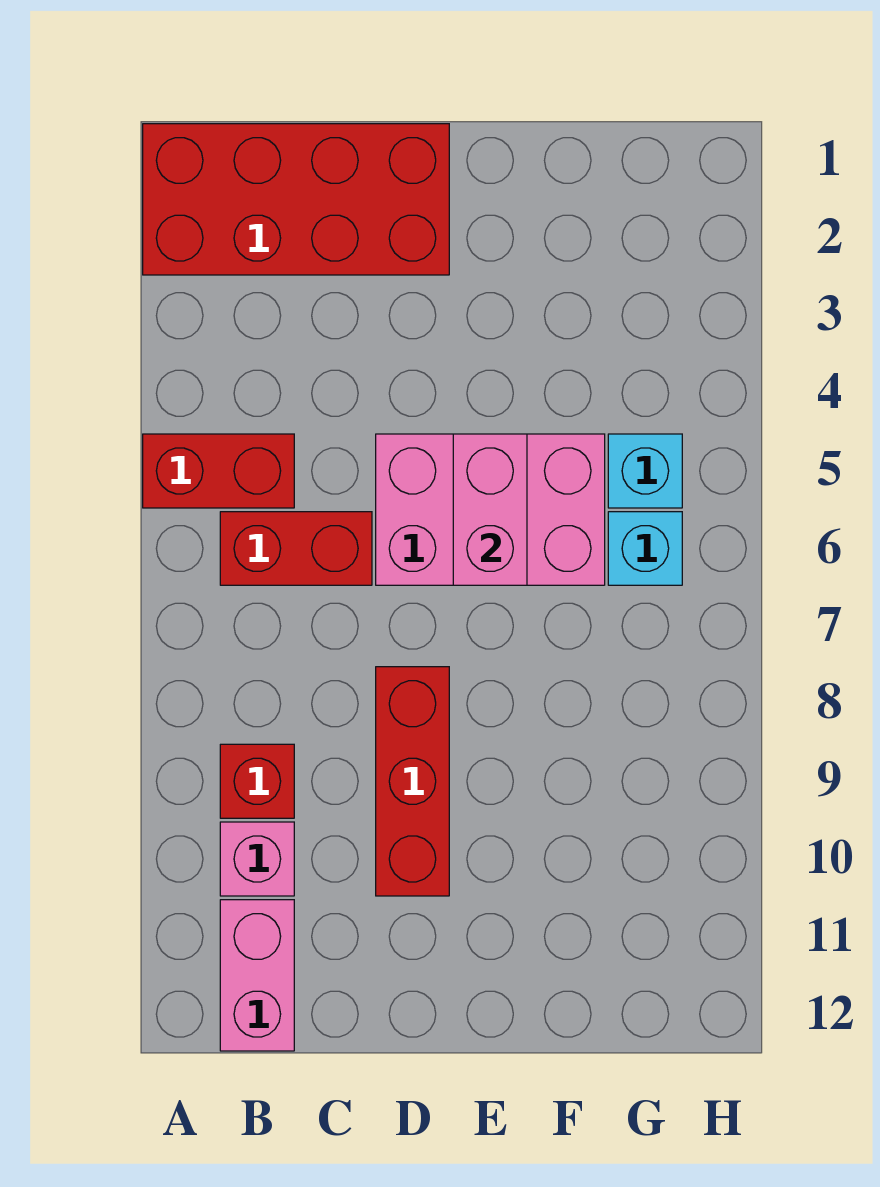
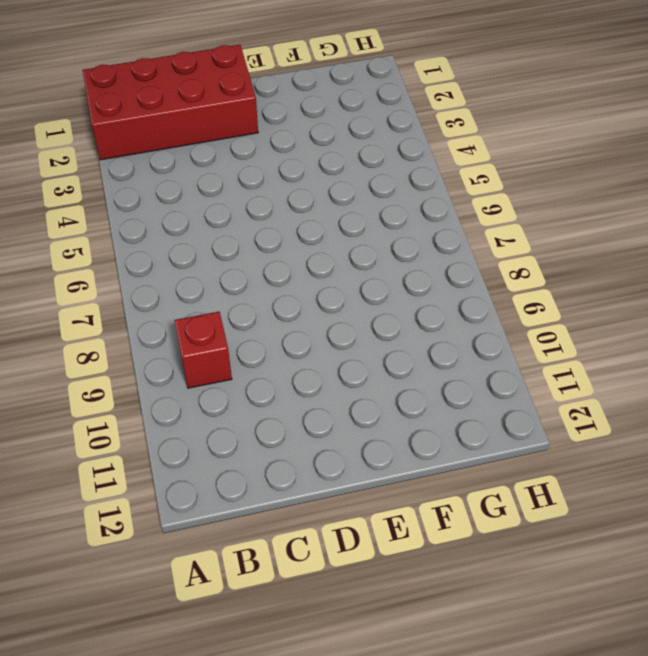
none -> red 1x2 brick [143,434,294,508]
none -> red 1x2 brick [220,512,372,585]

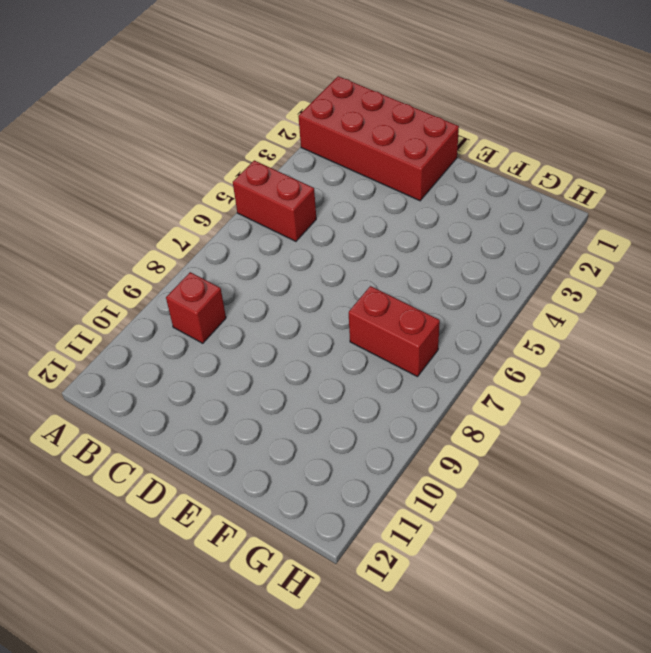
red 1x2 brick [349,286,440,377] -> red 1x2 brick moved to [220,512,372,585]
none -> pink 1x1 brick [220,822,294,896]
none -> pink 1x2 brick [220,900,294,1051]

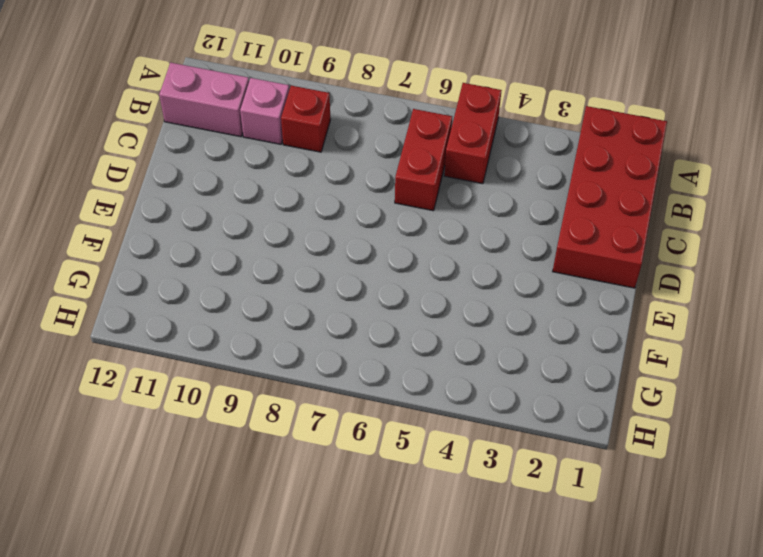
none -> pink 2x3 brick [376,434,605,585]
none -> red 1x3 brick [376,667,449,896]

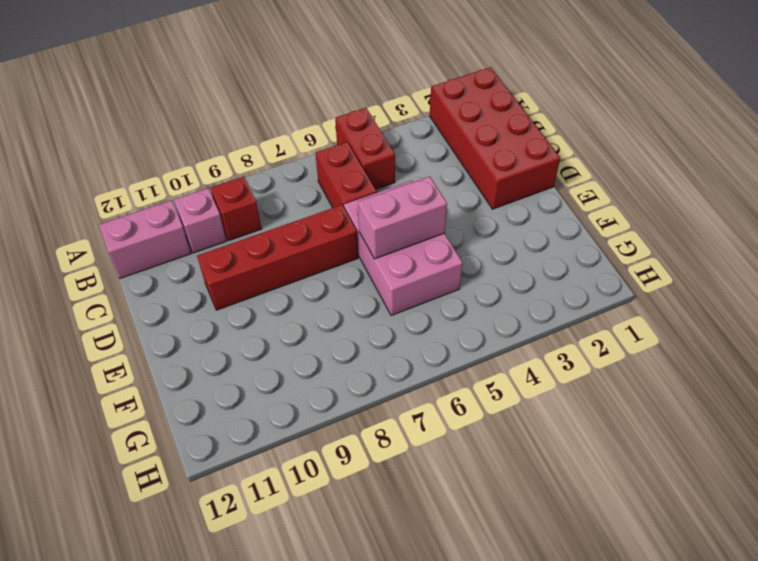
red 1x4 brick [197,205,358,310] -> red 1x3 brick [376,667,449,896]
none -> cyan 1x1 brick [608,434,682,508]
none -> cyan 1x1 brick [608,512,682,585]

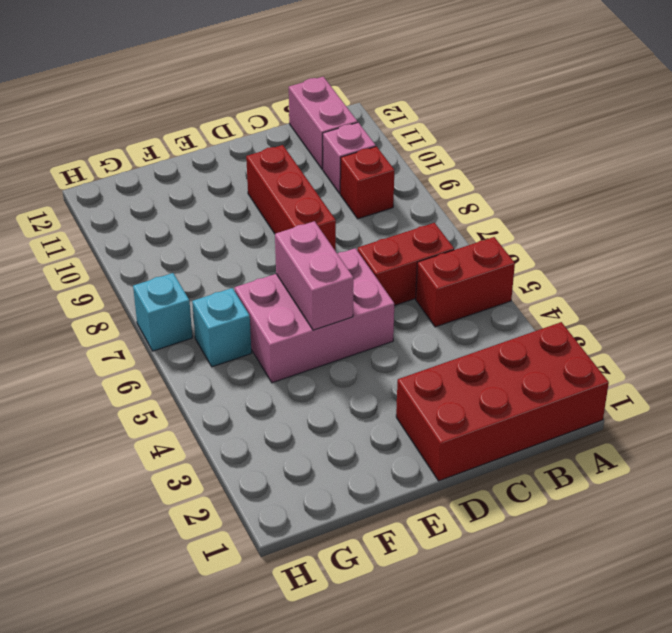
cyan 1x1 brick [133,273,192,351] -> cyan 1x1 brick moved to [608,434,682,508]

